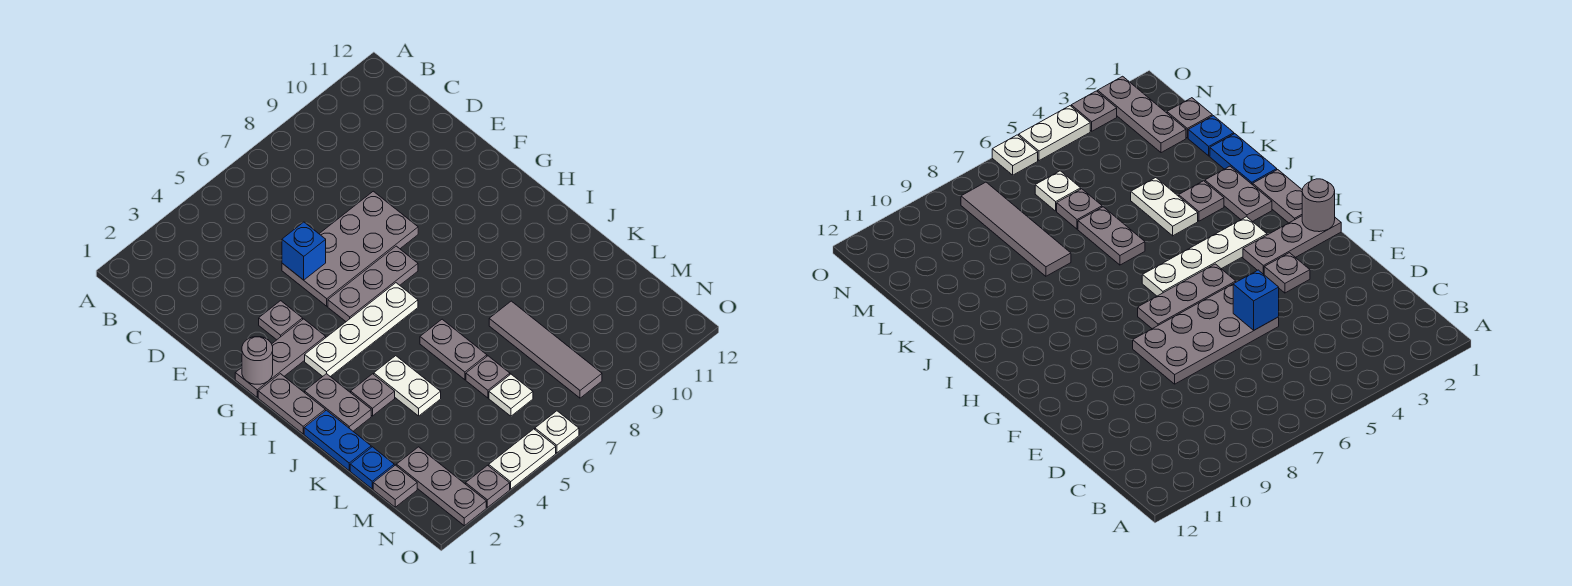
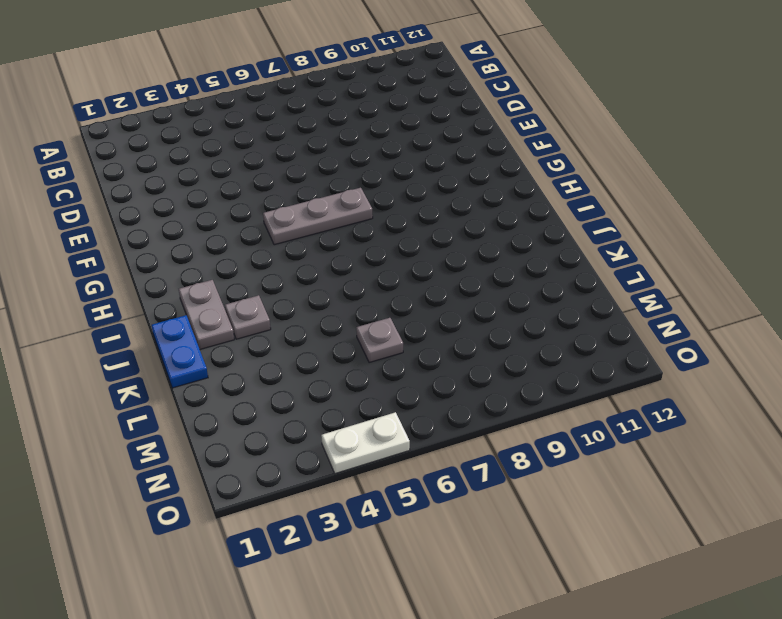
none -> grey 2x4 plate [282,191,418,306]
none -> grey 1x1 plate [259,301,303,340]
none -> grey 1x3 plate [235,319,326,397]

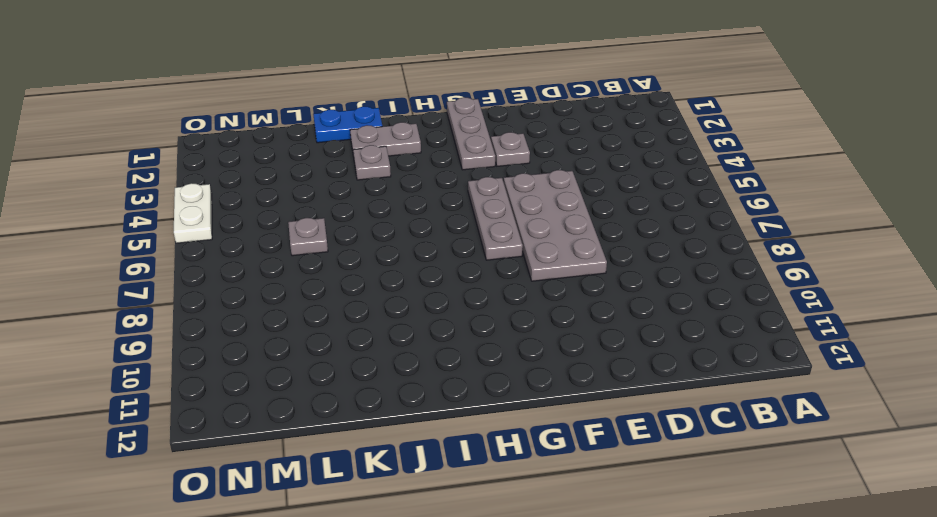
none -> grey 1x2 plate [258,374,325,434]
none -> white 1x4 plate [305,283,418,377]
none -> white 1x2 plate [374,356,441,416]

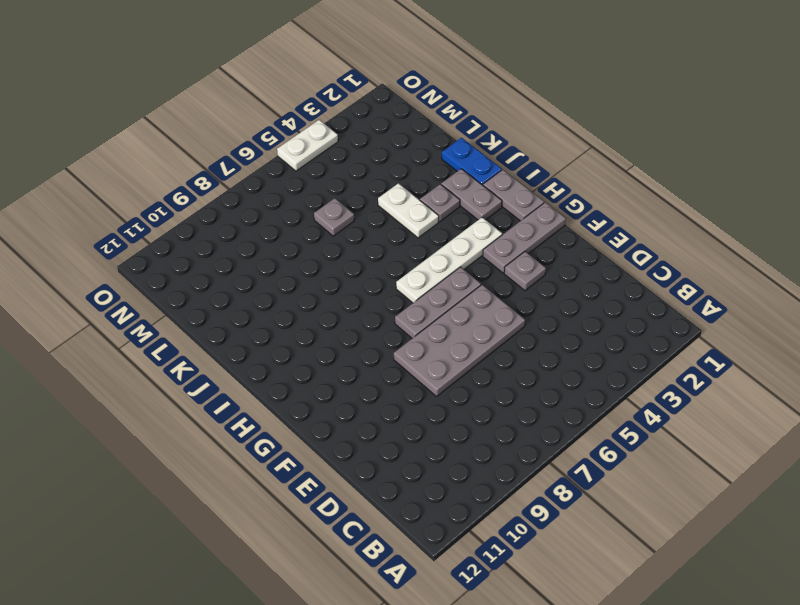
none -> grey 1x2 plate [420,319,487,380]
none -> grey 1x4 tile [489,301,602,398]
none -> blue 1x1 plate [350,447,394,489]

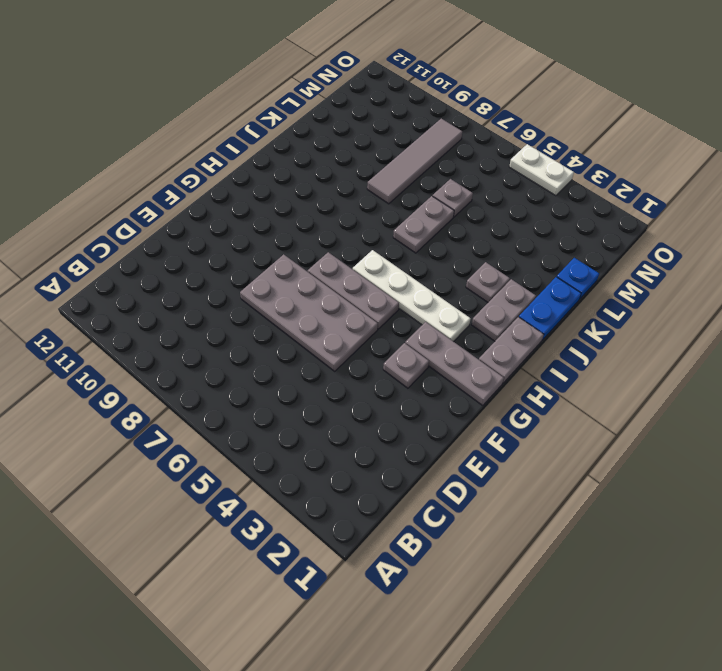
none -> white 1x2 plate [374,356,441,416]
none -> grey 1x1 plate [373,465,417,507]
none -> grey 1x3 plate [396,447,486,526]

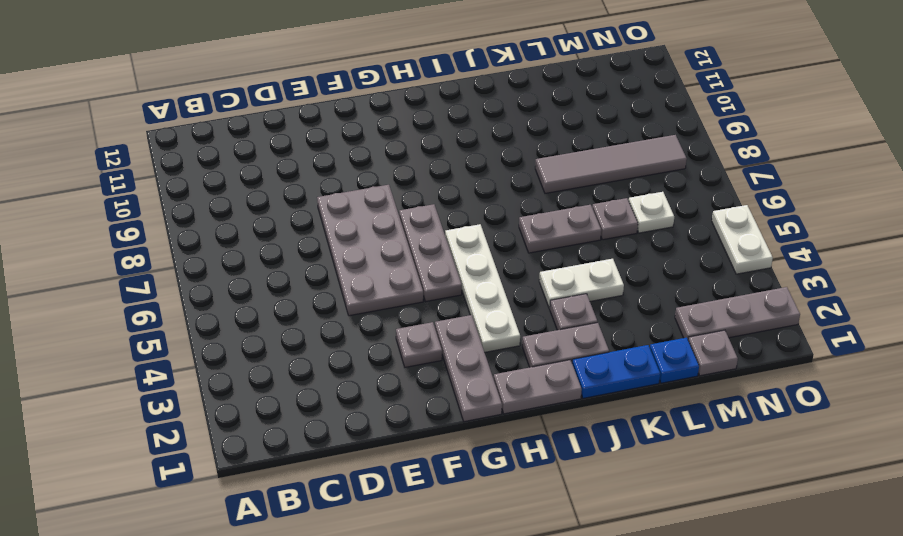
none -> grey 1x1 plate [466,465,510,507]
none -> white 1x1 plate [535,411,579,453]
none -> blue 1x1 brick [282,222,326,280]

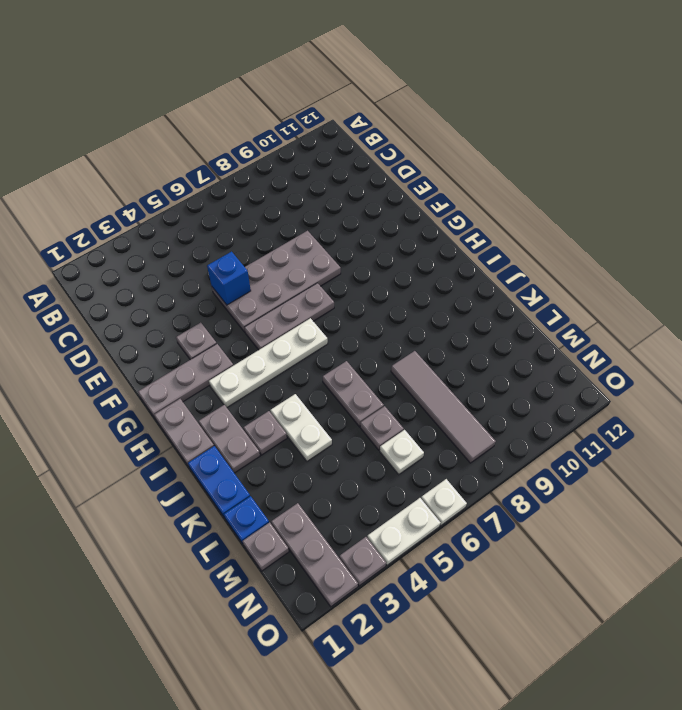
none -> grey 1x1 round brick [242,337,273,384]

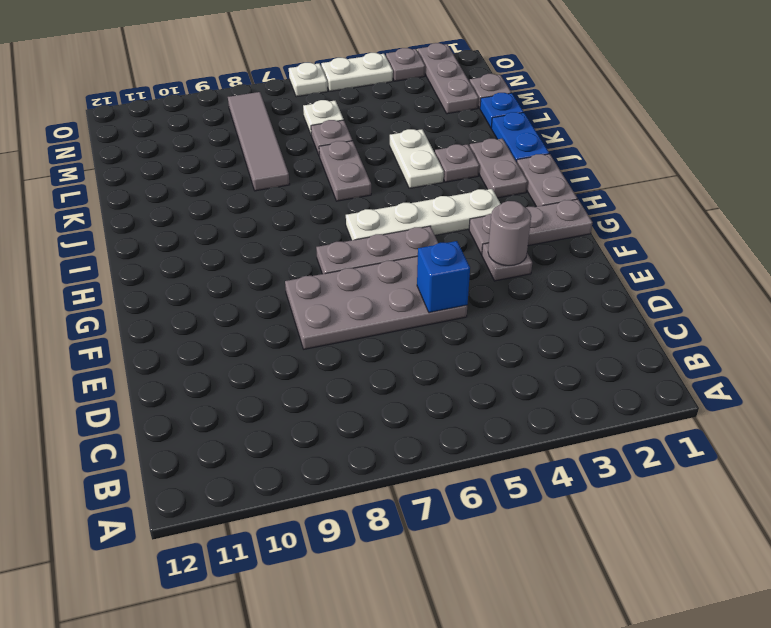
grey 1x1 round brick [488,201,531,266] -> grey 1x1 round brick moved to [242,337,273,384]

